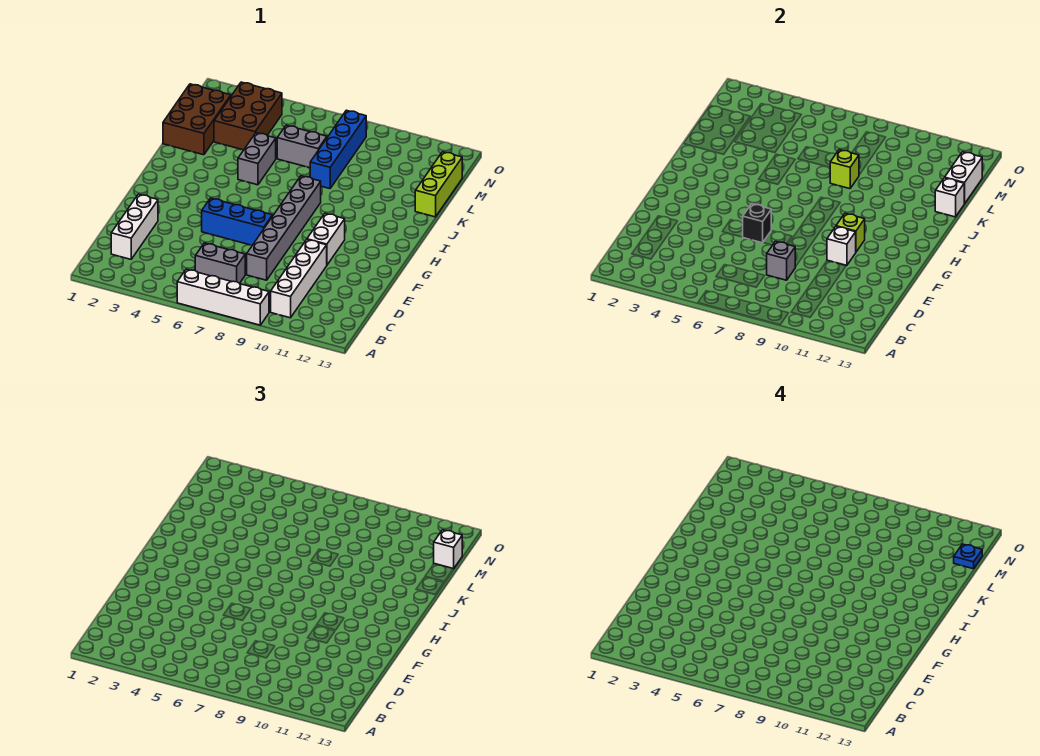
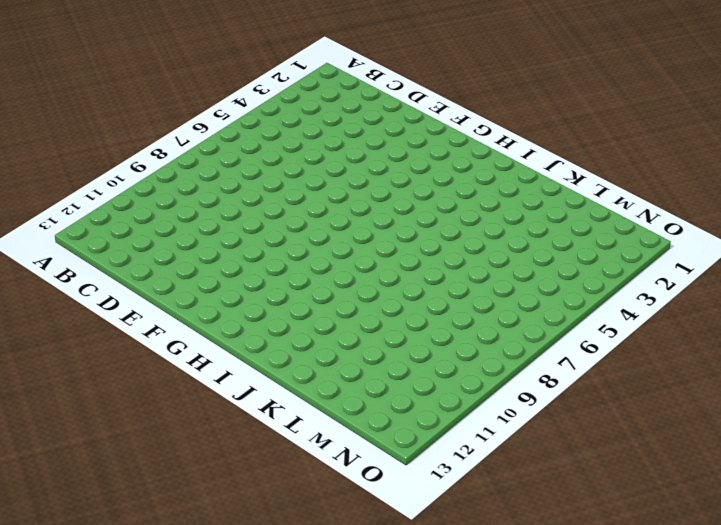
none -> white 1x4 brick [177,269,269,325]
none -> white 1x4 brick [271,240,327,318]
none -> white 1x3 brick [111,194,158,259]

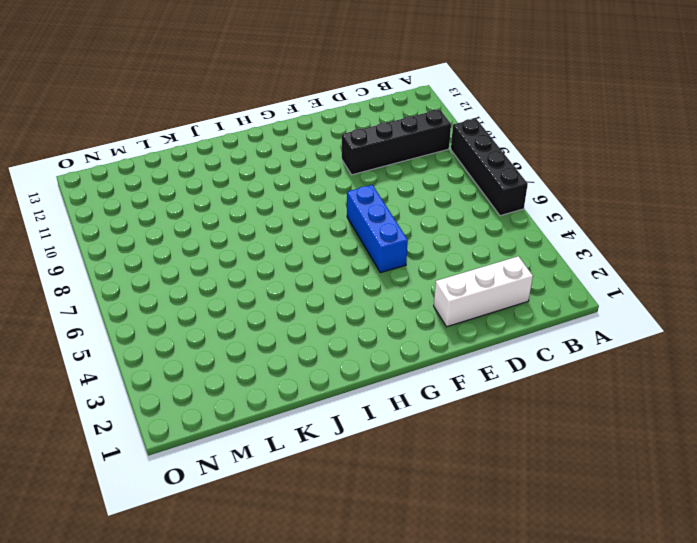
black 1x4 brick [451,119,528,216] -> white 1x4 brick [177,269,269,325]
black 1x4 brick [342,109,451,175] -> white 1x4 brick [271,240,327,318]
none -> grey 1x2 brick [195,243,245,283]
none -> grey 1x6 brick [247,176,321,280]
none -> white 1x2 brick [307,214,345,265]

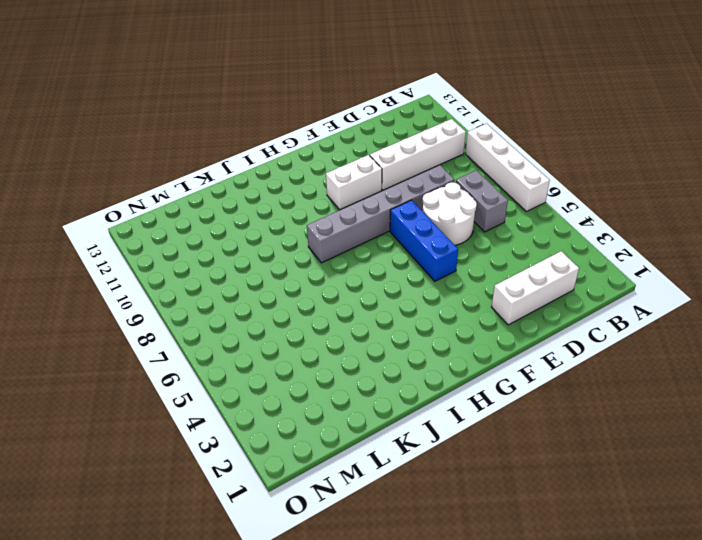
white 2x2 round brick [422,182,477,245] -> none
none -> grey 1x2 brick [238,133,276,185]
none -> brown 2x3 brick [163,84,231,155]
none -> blue 1x4 brick [310,110,367,189]

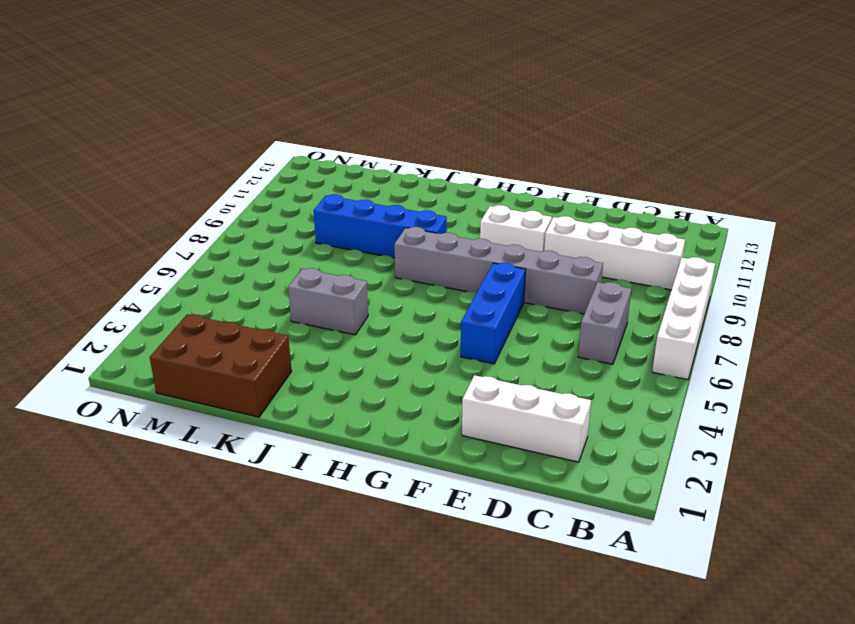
blue 1x4 brick [314,194,447,258] -> blue 1x4 brick moved to [310,110,367,189]
none -> lime 1x3 brick [415,152,462,217]
none -> brown 2x3 brick [214,82,282,150]
none -> grey 1x2 brick [277,125,327,168]

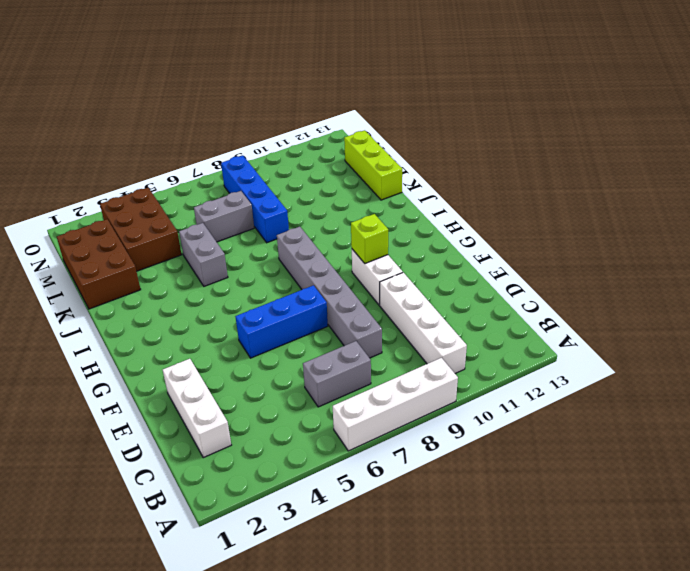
none -> grey 1x1 brick [767,241,795,280]
none -> black 1x1 brick [743,204,771,243]
none -> white 1x1 brick [827,227,856,265]

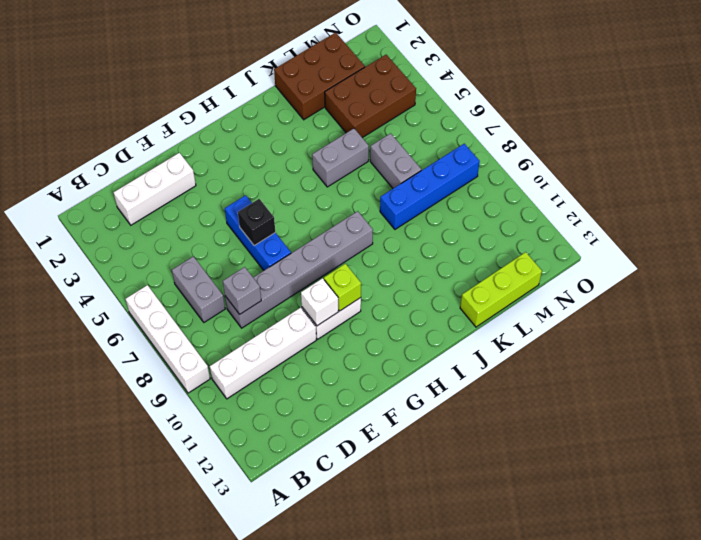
none -> lime 1x1 brick [830,150,859,189]
none -> white 1x1 brick [935,178,964,217]
none -> white 1x2 brick [945,152,982,204]

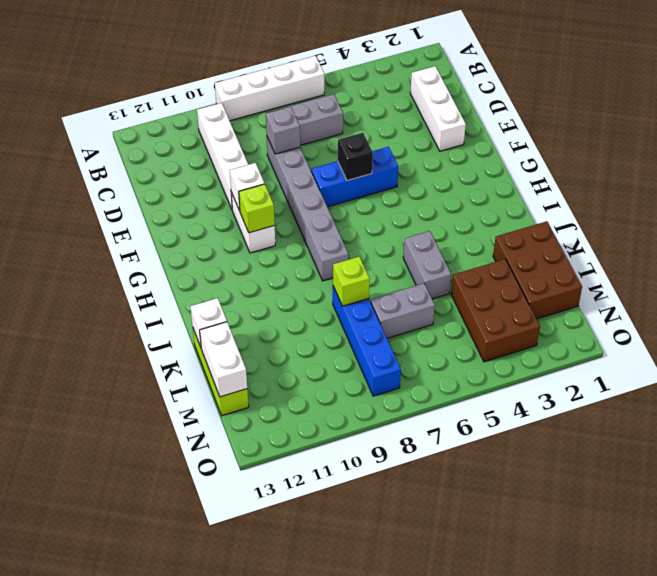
none -> white 1x1 brick [434,530,462,569]
none -> blue 1x1 plate [954,544,982,569]

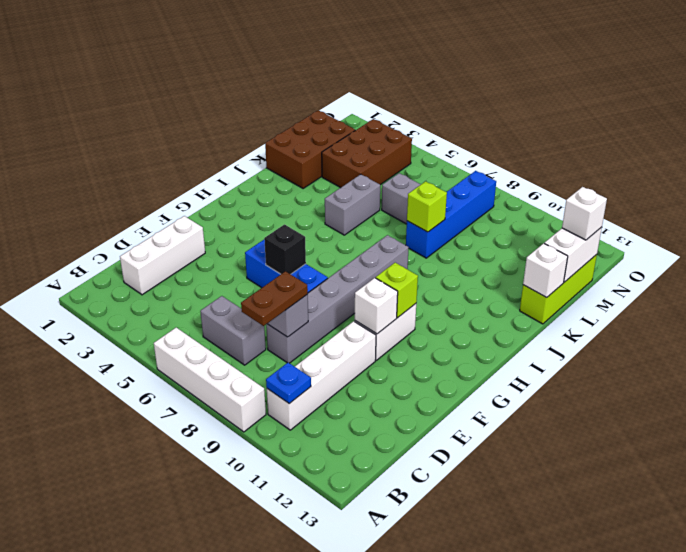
blue 1x1 plate [266,362,311,404] -> blue 1x1 plate moved to [954,544,982,569]
brown 1x2 plate [241,271,308,326] -> none

